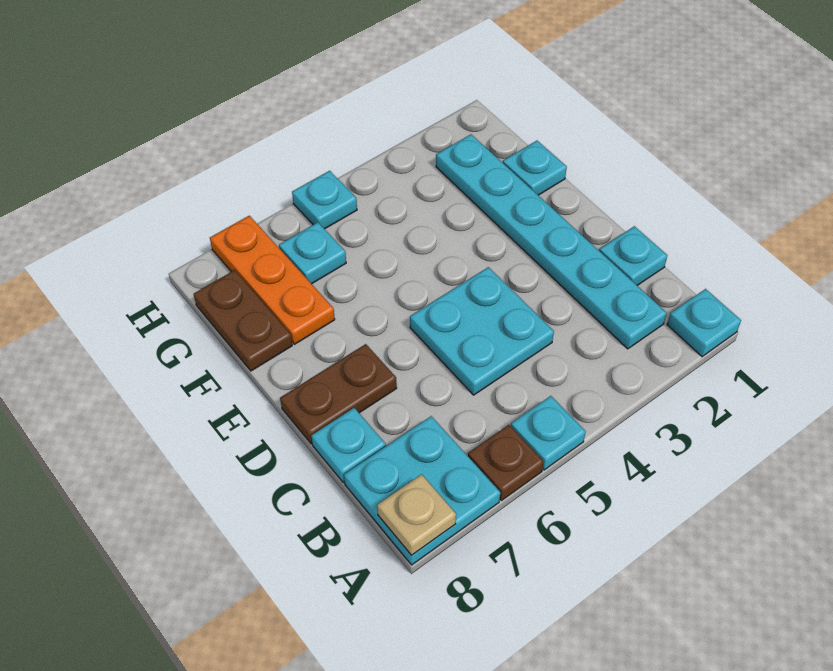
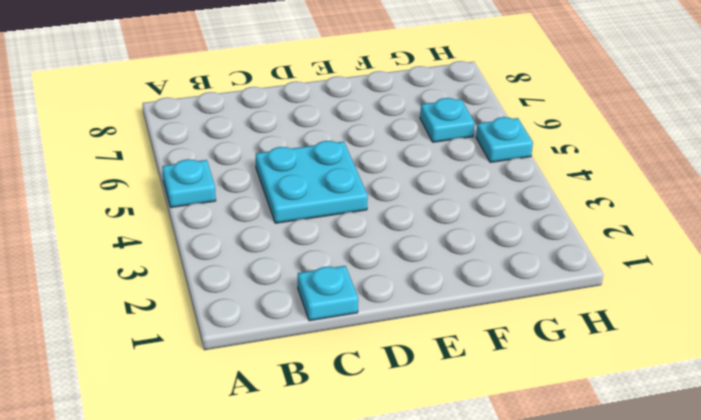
none -> cyan 1x1 plate [667,289,741,357]
none -> brown 1x1 plate [468,425,544,501]
none -> cyan 2x2 plate [344,416,500,565]

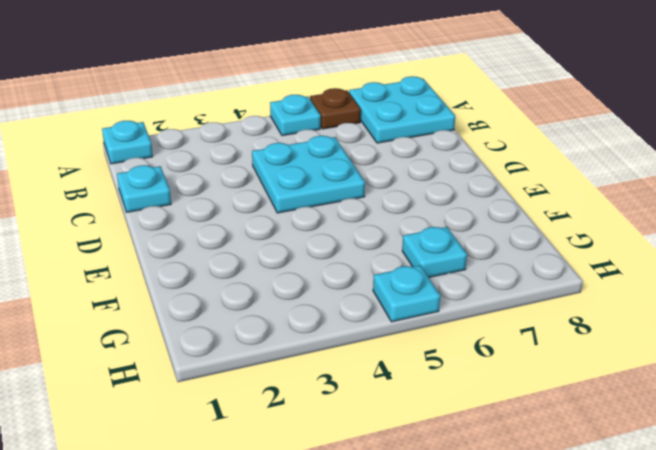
none -> cyan 1x6 plate [436,134,667,349]
none -> cyan 1x1 plate [311,408,386,482]
none -> brown 1x2 plate [280,344,397,444]

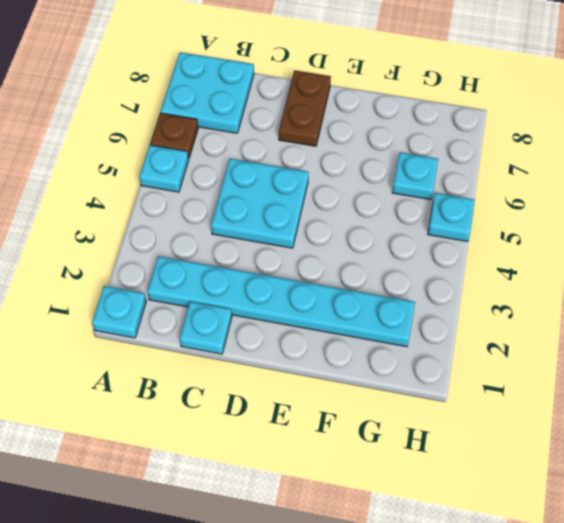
none -> cyan 1x1 plate [311,408,386,482]
none -> cyan 1x1 plate [503,141,567,195]
none -> orange 1x3 plate [210,216,335,344]

